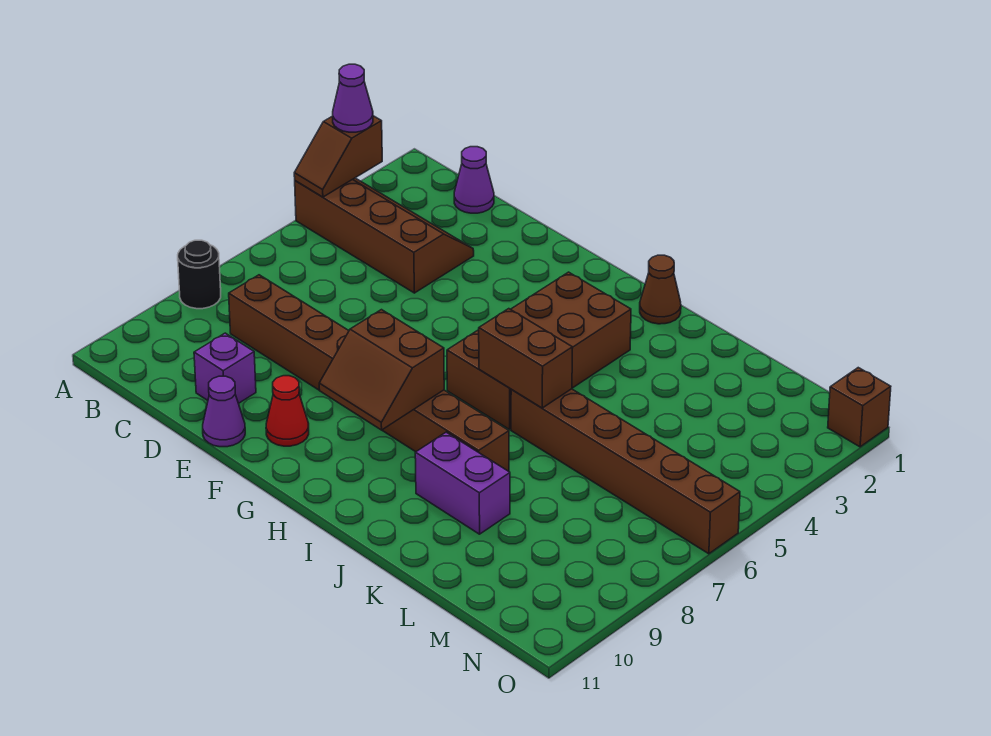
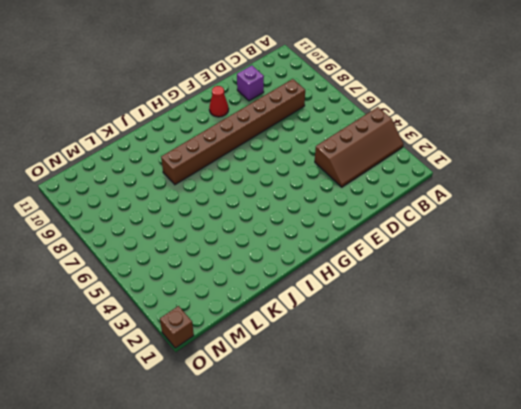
none -> black 1x1 round brick [178,240,221,309]
none -> purple 1x1 cone [454,147,494,213]
none -> purple 1x1 cone [203,376,245,447]

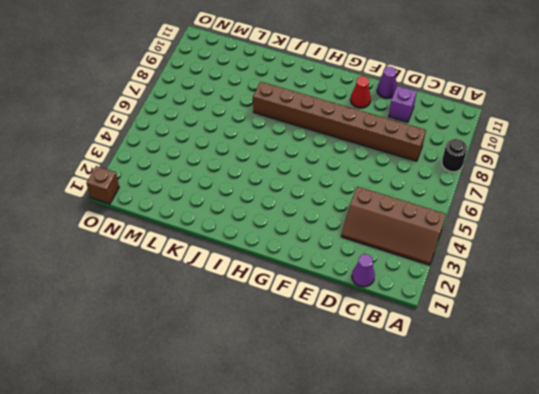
none -> brown 2x4 brick [447,272,631,429]
none -> brown 1x1 cone [640,255,681,324]
none -> brown 1x6 brick [511,389,740,554]

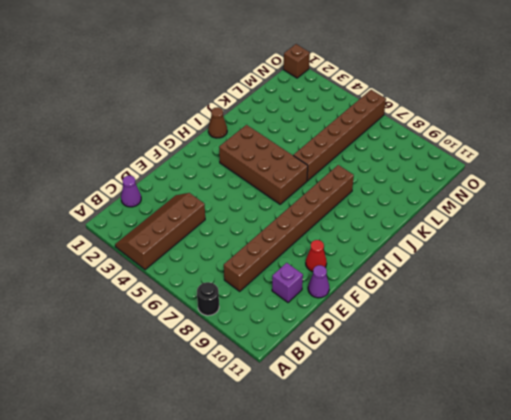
none -> purple 1x2 brick [415,432,510,534]
none -> brown 1x2 slope [294,116,382,197]
none -> brown 2x2 slope [319,310,444,430]

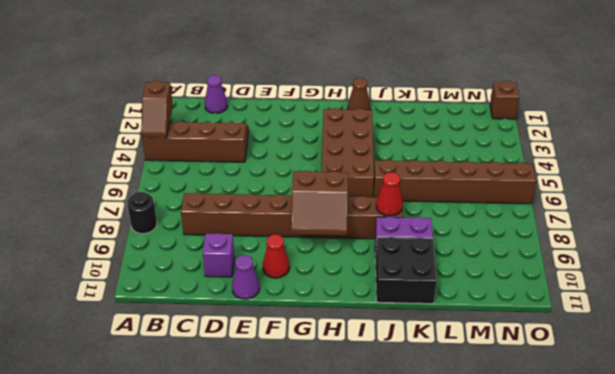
red 1x1 cone [376,172,403,216] -> none
black 2x2 brick [375,237,437,304] -> none
none -> brown 1x2 brick [479,309,573,408]
none -> purple 1x1 cone [333,64,373,132]

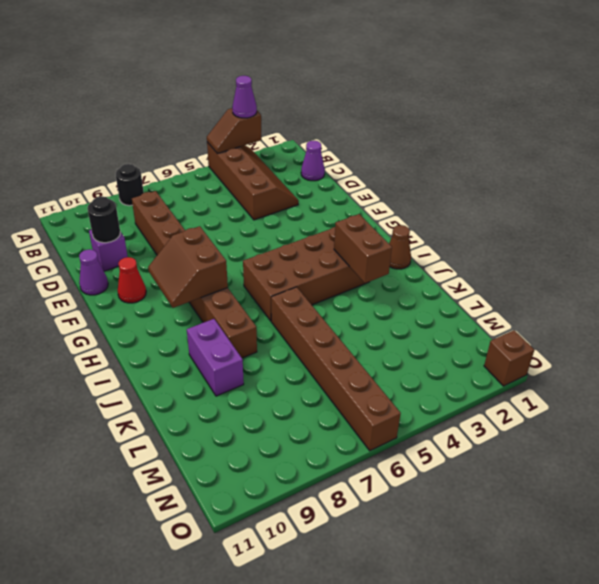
black 1x1 round brick [87,196,120,243] -> none
brown 1x2 brick [334,214,392,283] -> brown 1x2 brick moved to [479,309,573,408]

